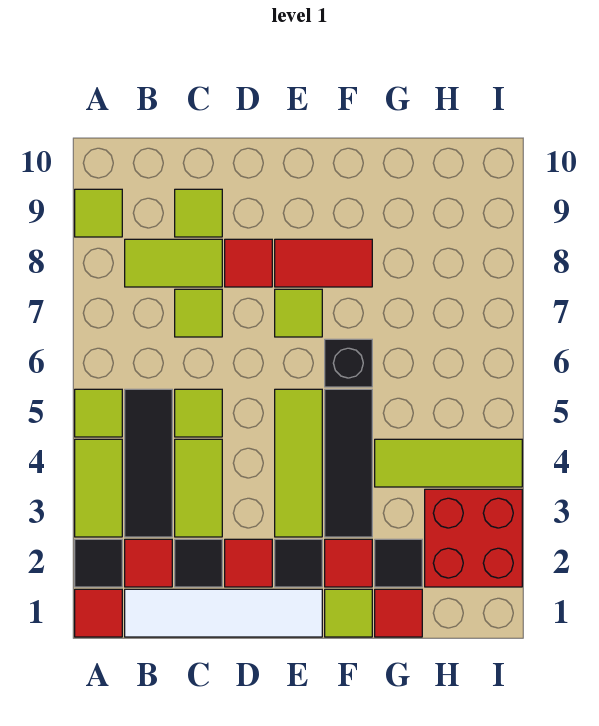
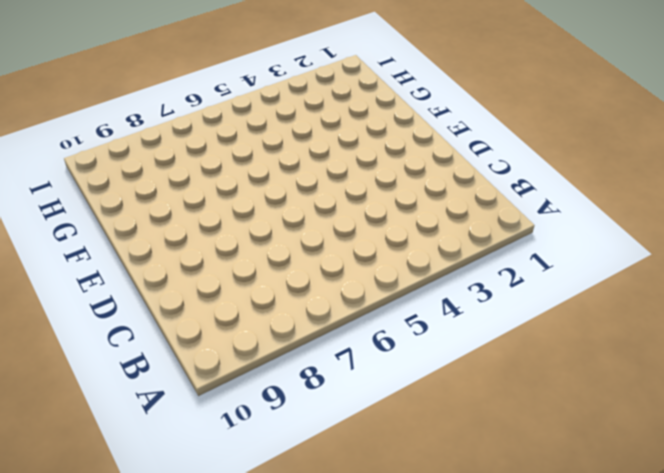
none -> red 1x1 tile [75,589,122,637]
none -> black 1x1 tile [75,539,122,587]
none -> lime 1x2 tile [75,439,122,537]

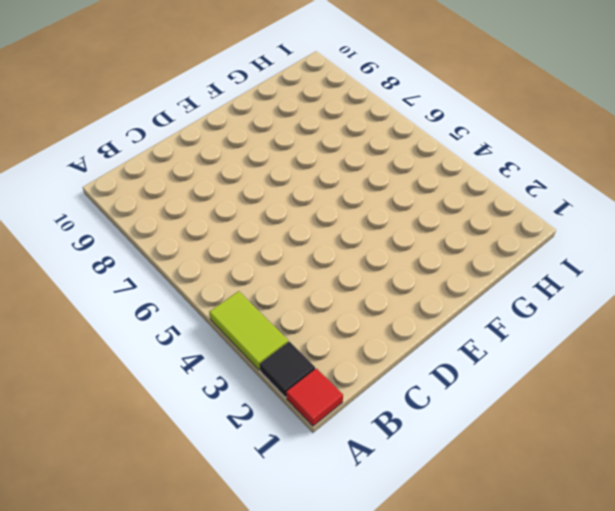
none -> lime 1x1 tile [75,389,122,437]
none -> lime 1x1 tile [75,189,122,237]
none -> white 1x4 tile [125,589,322,637]

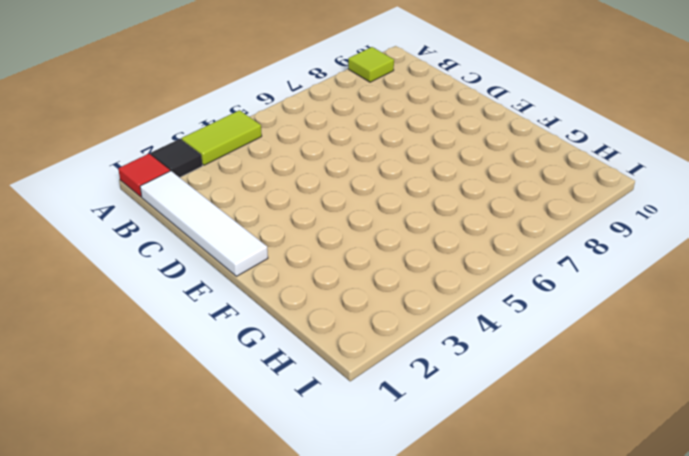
none -> lime 1x1 tile [75,389,122,437]
none -> red 1x1 tile [125,539,172,587]
none -> black 1x3 tile [125,389,172,537]

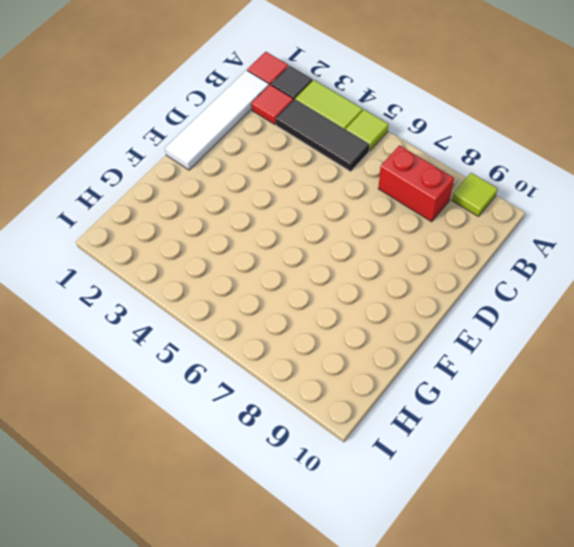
red 1x2 brick [378,145,454,222] -> lime 1x2 tile [125,239,222,287]
none -> black 1x1 tile [175,539,222,587]
none -> lime 1x2 tile [175,439,222,537]
none -> lime 1x1 tile [175,389,222,437]

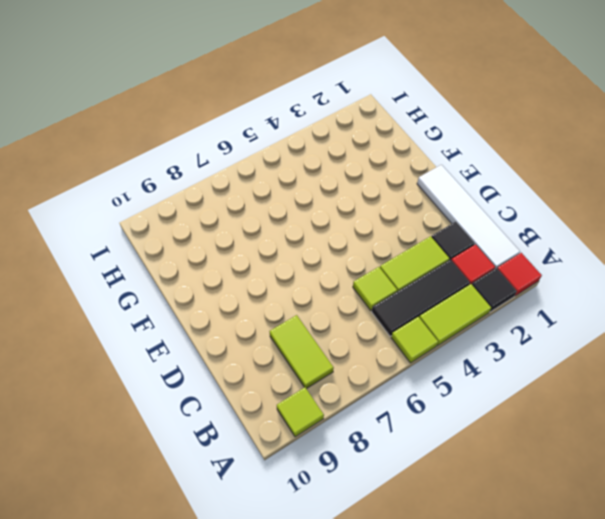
none -> lime 1x1 tile [175,289,222,337]
none -> lime 1x1 tile [175,189,222,237]
none -> red 1x1 tile [225,539,272,587]

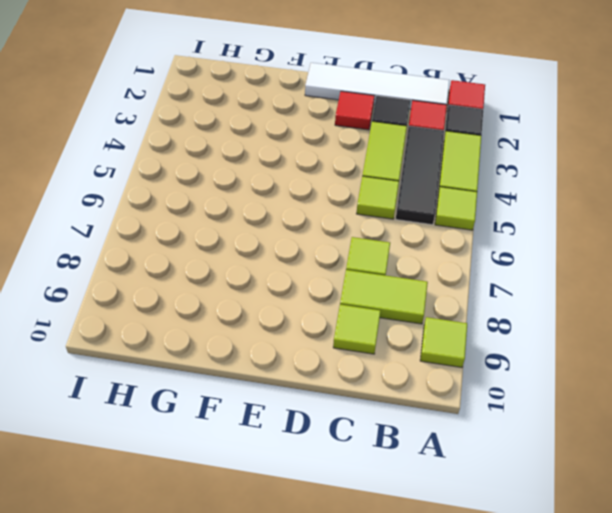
none -> red 1x1 tile [225,239,272,287]
none -> black 1x1 tile [275,539,322,587]
none -> lime 1x3 tile [275,389,322,537]

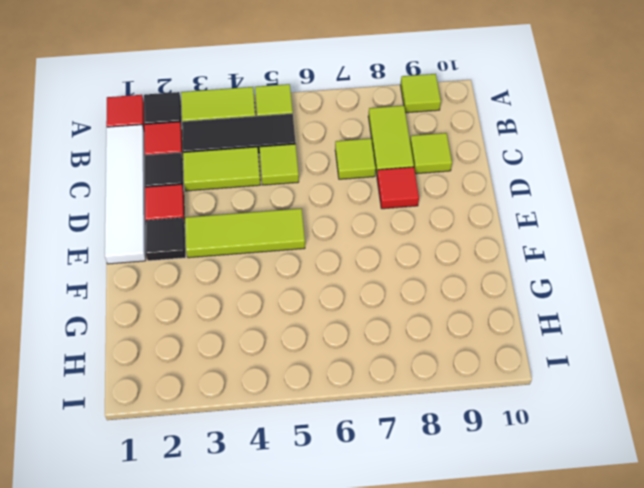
none -> lime 1x1 tile [275,289,322,337]
none -> red 1x2 tile [275,239,372,287]
none -> lime 1x1 tile [325,589,372,637]

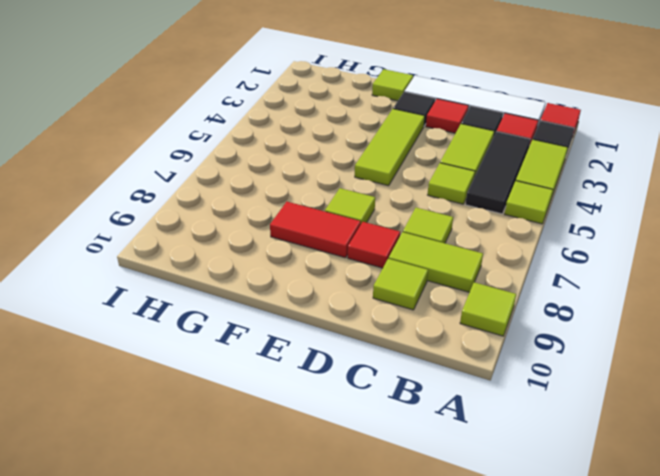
none -> red 1x1 tile [325,539,372,587]
none -> black 1x3 tile [325,389,372,537]
none -> black 1x1 brick [325,339,372,387]

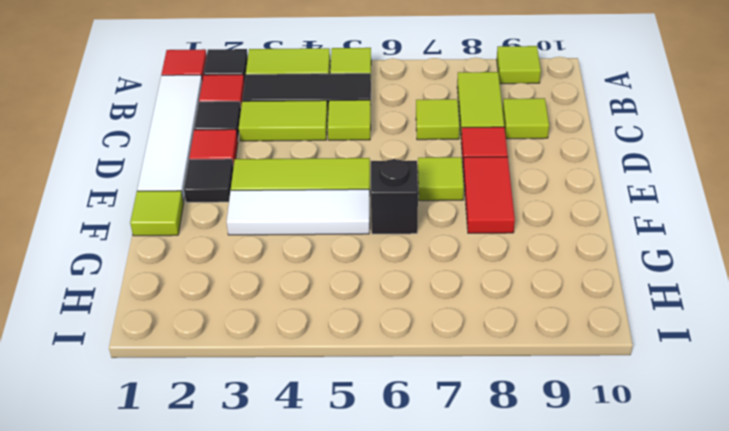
white 1x3 tile [226,189,370,235] -> black 1x3 tile [325,389,372,537]
none -> red 1x1 tile [325,539,372,587]
none -> red 1x1 tile [375,589,422,637]
none -> black 1x1 tile [375,539,422,587]

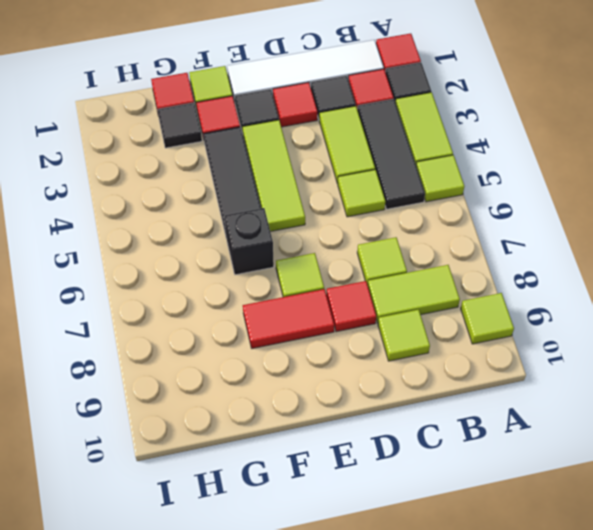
none -> lime 1x3 tile [375,439,522,487]
none -> red 2x2 brick [425,489,522,587]

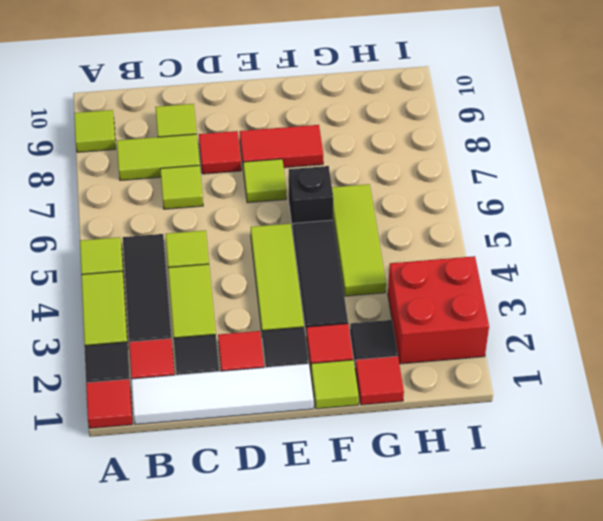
lime 1x3 tile [332,184,386,296] -> lime 1x3 tile turned to [375,439,522,487]

